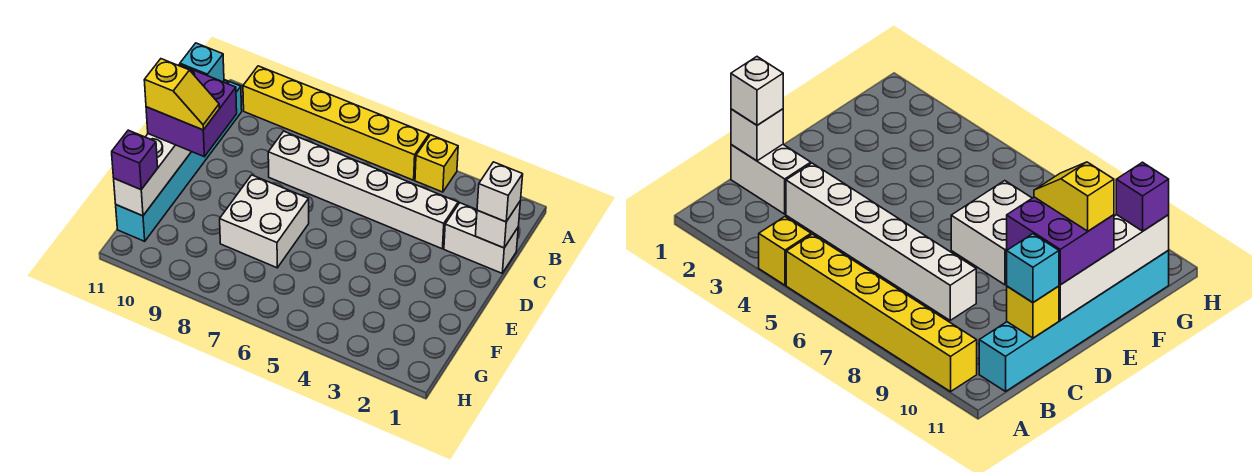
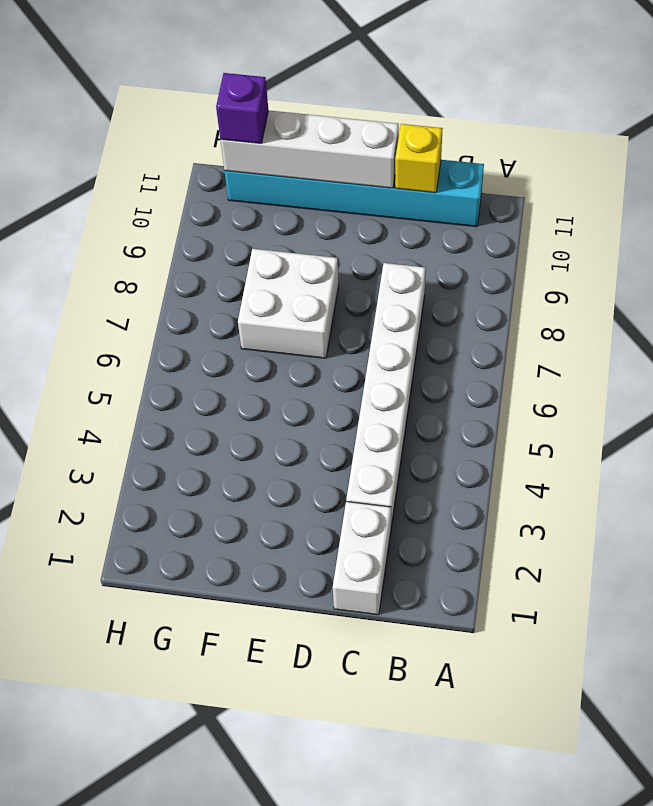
none -> yellow 1x1 brick [415,135,458,192]
none -> yellow 1x6 brick [243,66,429,180]
none -> white 1x1 brick [475,202,520,248]

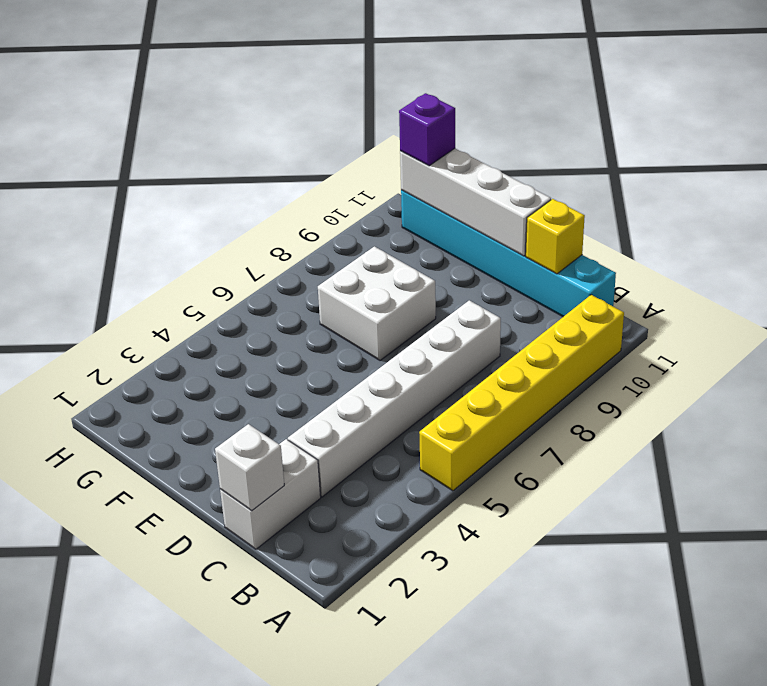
none -> yellow 1x1 brick [415,135,458,192]
none -> white 1x1 brick [477,162,523,222]
none -> cyan 1x1 brick [180,43,224,82]

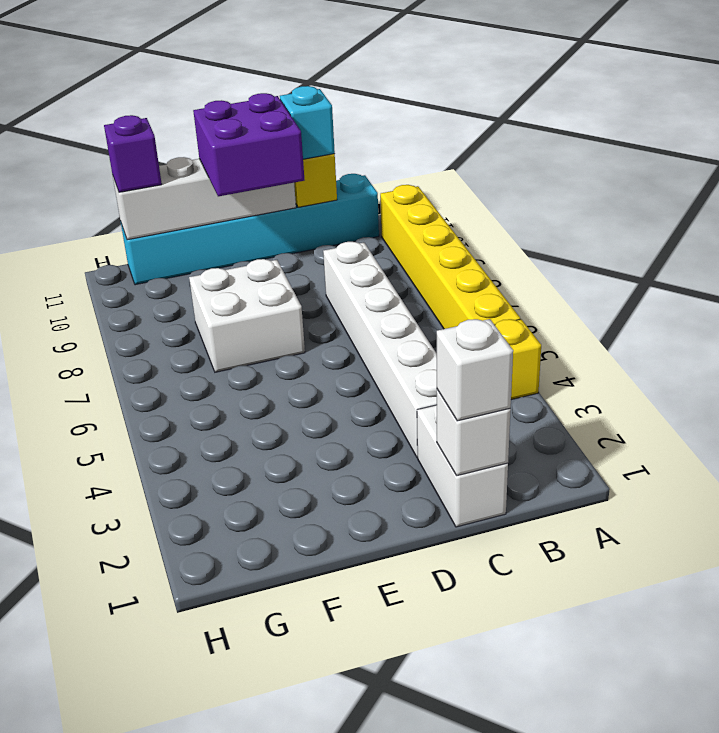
none -> yellow 1x2 slope [144,59,219,130]

